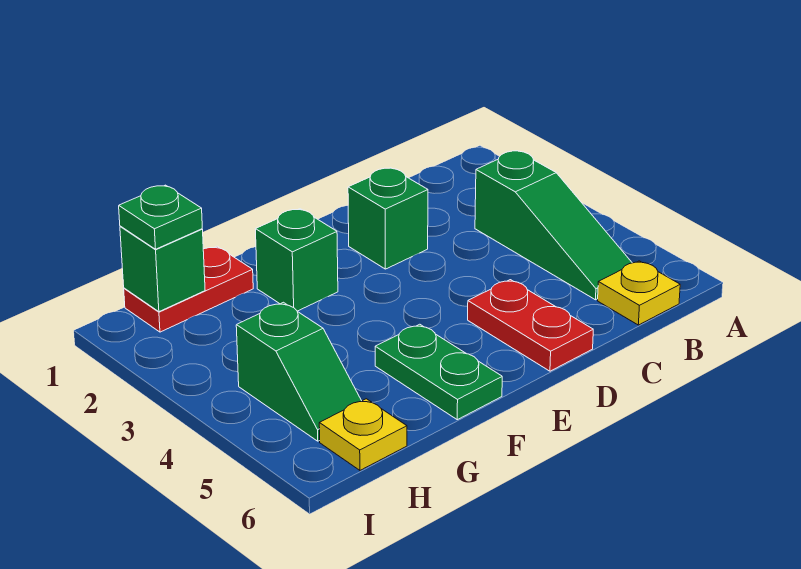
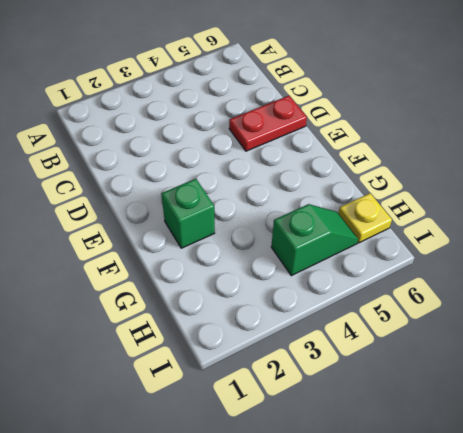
none -> green 1x3 slope [475,151,632,300]
none -> yellow 1x1 plate [598,261,680,325]

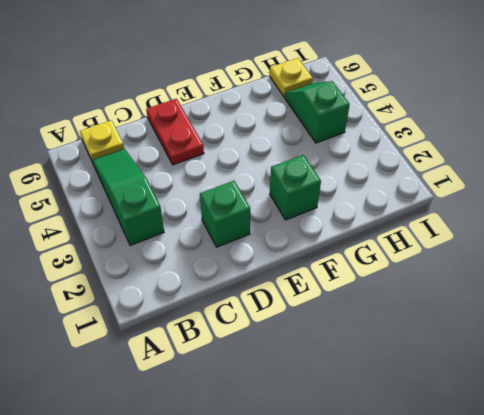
none -> green 1x2 plate [375,324,502,420]
none -> red 1x2 plate [124,246,253,332]

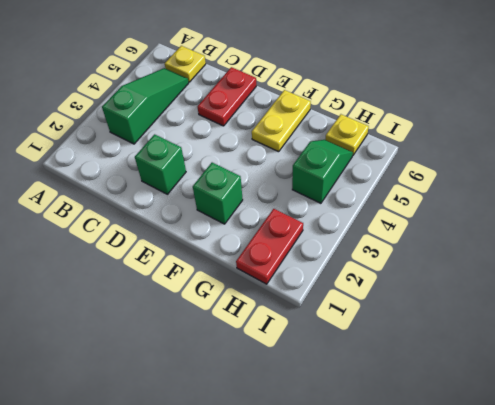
yellow 1x2 plate [252,90,311,152] -> green 1x2 plate [375,324,502,420]
red 1x2 plate [236,209,303,284] -> red 1x2 plate turned to [124,246,253,332]
none -> green 1x1 brick [120,226,205,312]
none -> green 1x1 plate [119,185,202,249]

